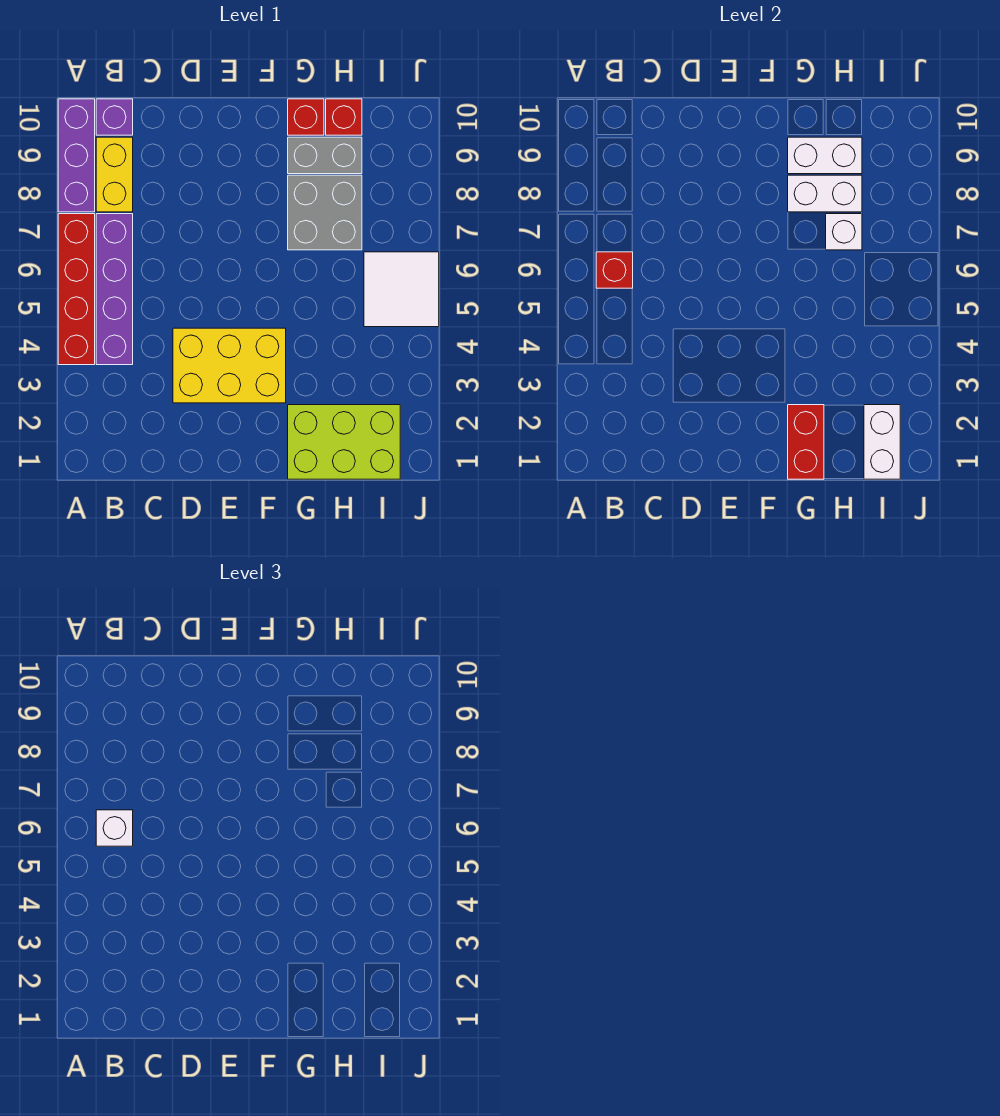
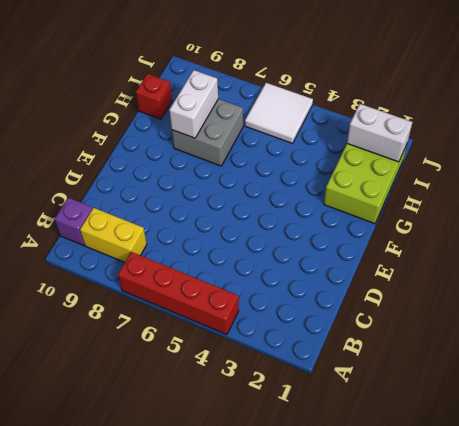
none -> purple 1x3 brick [58,99,95,212]
none -> purple 1x4 brick [96,214,133,365]
none -> yellow 2x3 brick [173,328,286,403]

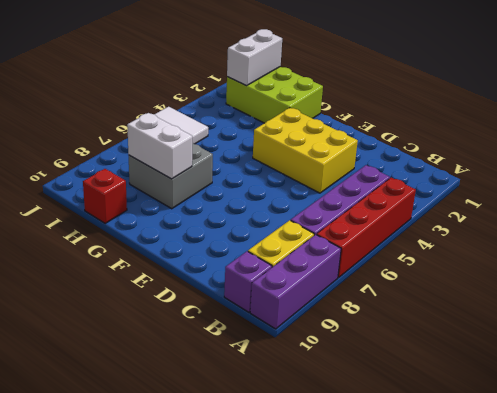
none -> grey 1x2 brick [288,137,362,174]
none -> red 1x1 brick [288,99,324,135]
none -> red 1x1 brick [596,252,633,288]

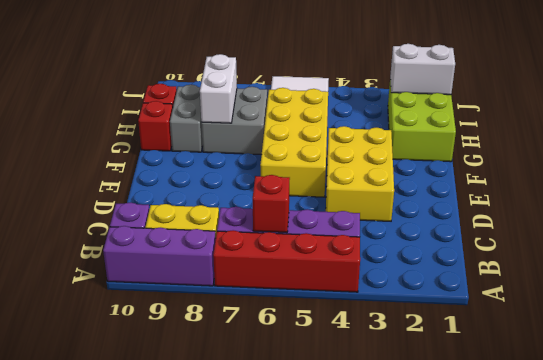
yellow 2x4 brick [260,88,328,197] -> none
none -> red 1x2 brick [788,405,824,479]
none -> white 1x2 brick [788,137,862,174]
none -> white 1x1 brick [826,214,862,250]

